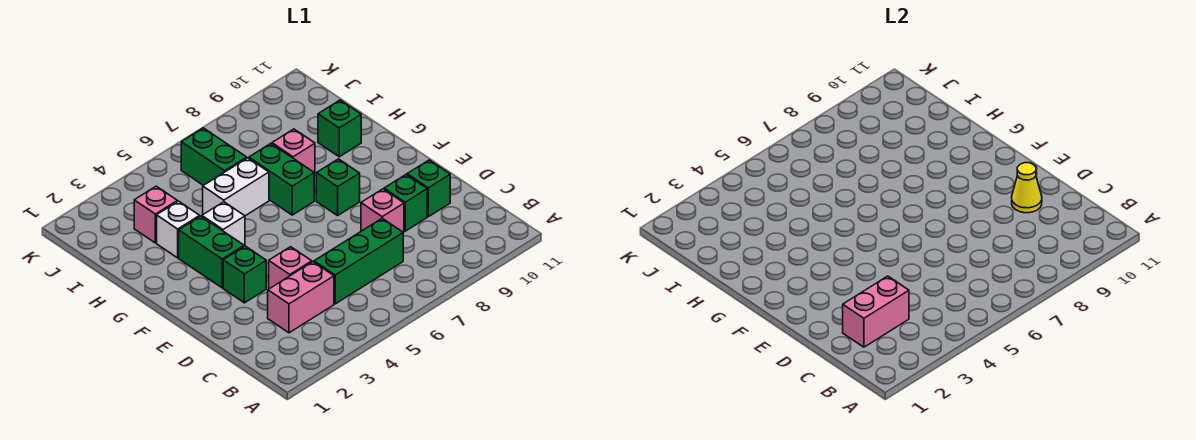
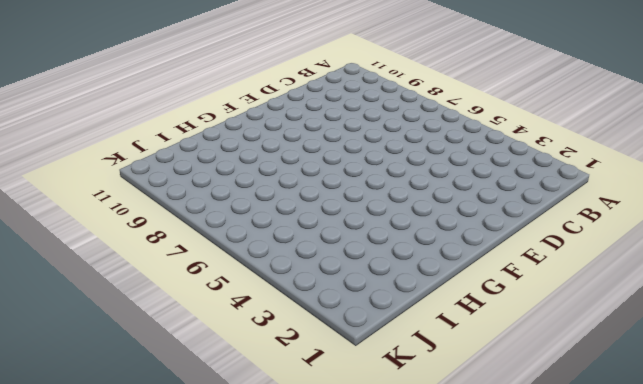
none -> pink 1x2 brick [268,262,334,333]
none -> green 1x3 brick [314,218,403,304]
none -> pink 1x1 brick [269,247,312,289]

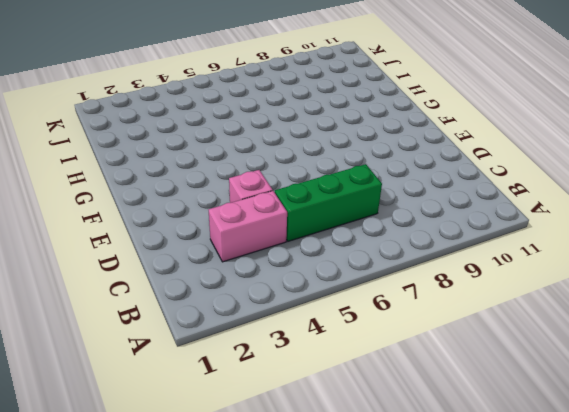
none -> pink 1x1 brick [361,189,404,232]
none -> green 1x1 brick [384,175,427,231]
none -> green 1x1 brick [407,160,450,217]

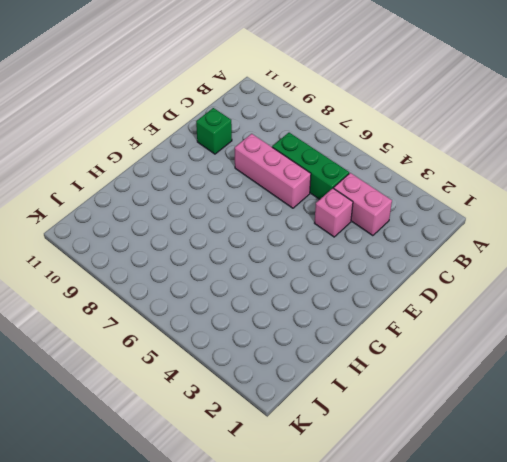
pink 1x3 brick [235,134,311,208] -> pink 1x1 brick [361,189,404,232]
none -> green 1x1 brick [384,175,427,231]
none -> green 1x1 brick [223,246,266,303]
none -> green 1x2 brick [179,216,244,288]

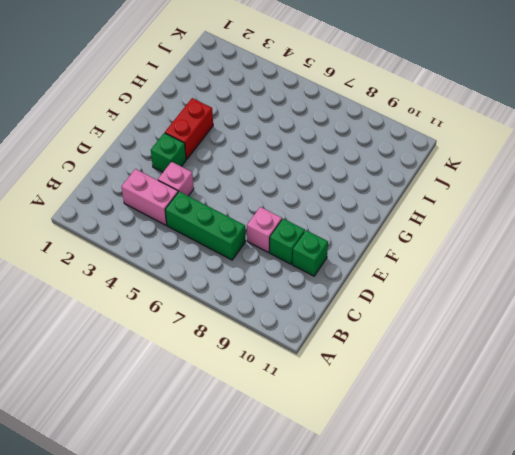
red 1x2 brick [165,98,213,159] -> green 1x2 brick [179,216,244,288]
none -> green 1x1 brick [316,159,360,216]
none -> white 1x1 brick [202,202,245,245]
none -> green 1x2 brick [249,144,314,215]

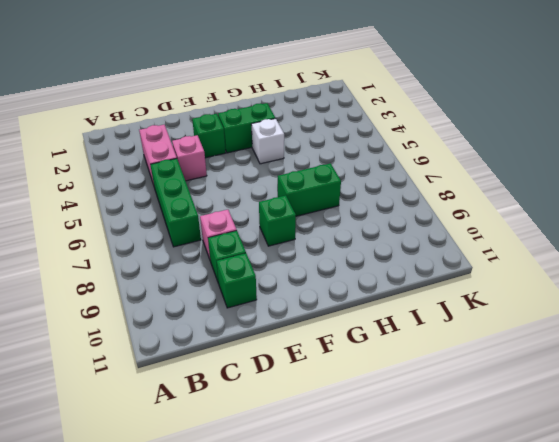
none -> white 1x1 brick [157,201,200,258]
none -> white 1x2 brick [203,158,269,216]
none -> pink 1x1 brick [272,129,315,173]

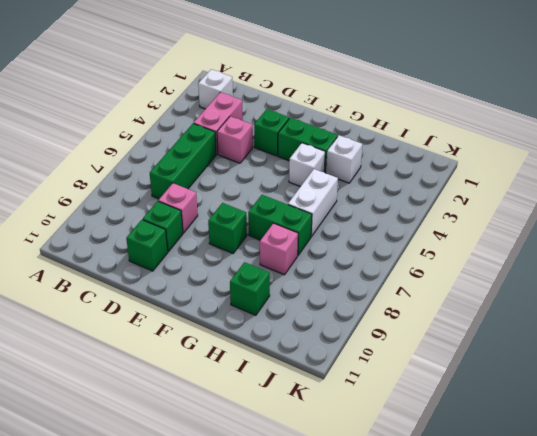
white 1x1 brick [198,69,233,109] -> none
none -> pink 1x1 brick [134,186,177,243]
none -> green 1x2 brick [181,128,247,185]
none -> pink 1x2 brick [843,276,909,347]

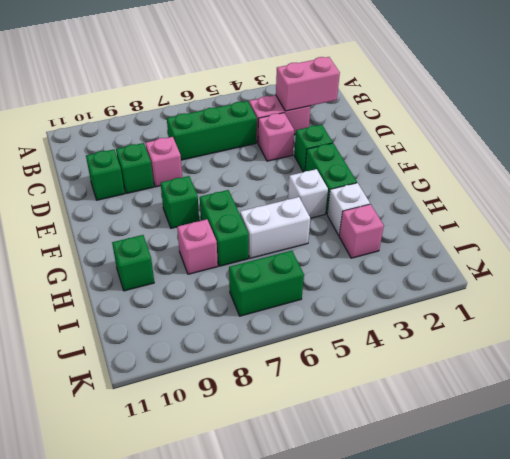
green 1x2 brick [229,251,304,316] -> green 1x2 brick turned to [181,128,247,185]
none -> yellow 1x1 cone [1012,163,1042,213]

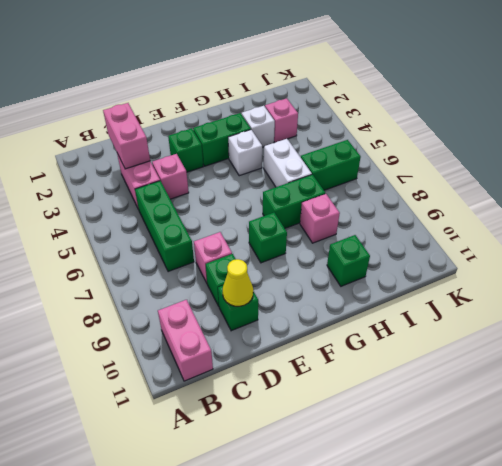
pink 1x2 brick [158,300,213,381] -> none

